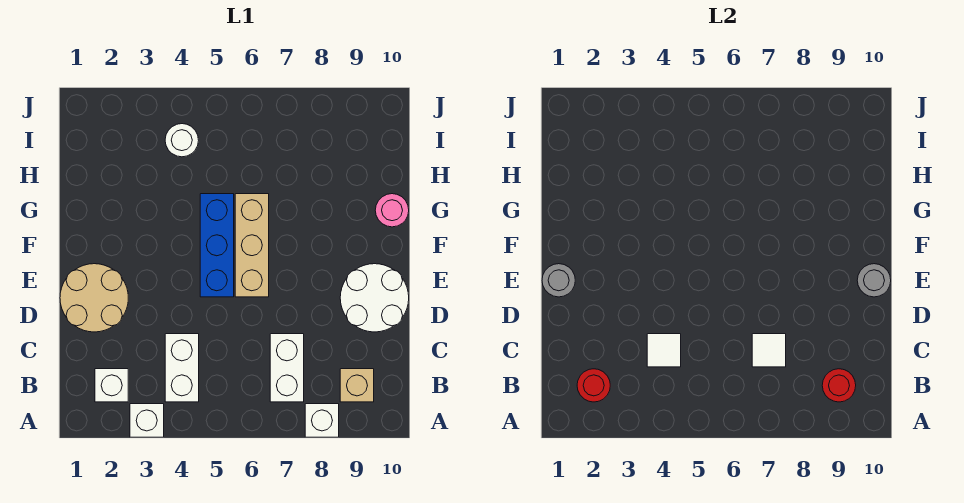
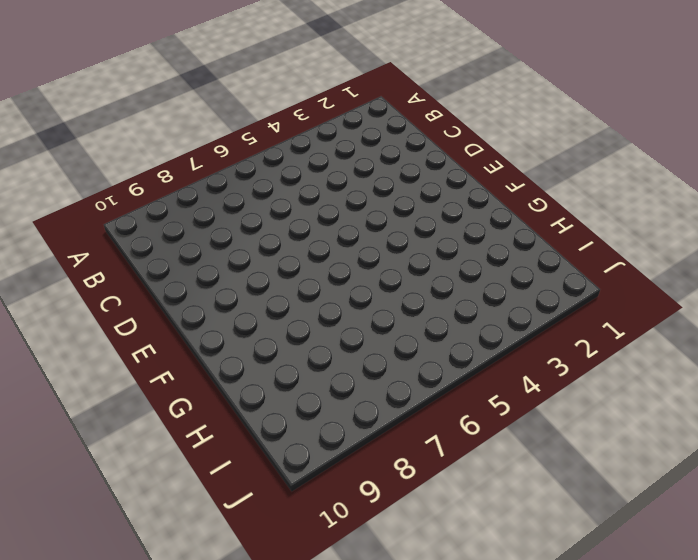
none -> white 1x1 brick [130,404,164,437]
none -> white 1x1 brick [305,404,339,437]
none -> white 1x1 brick [95,369,128,402]

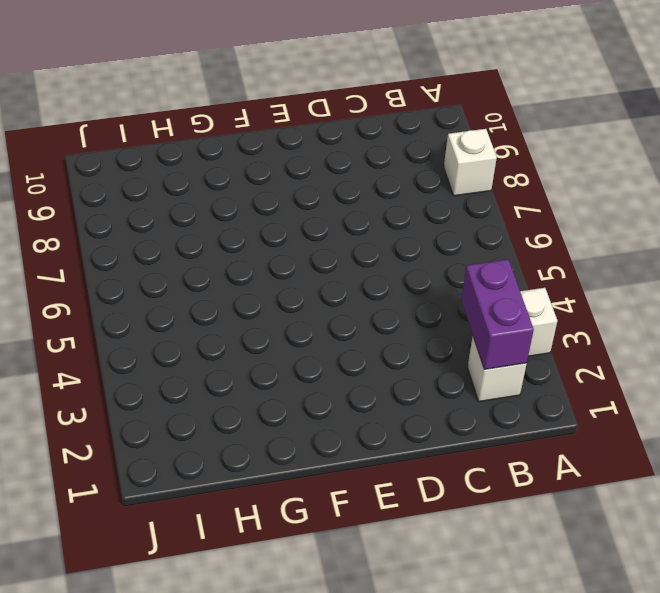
purple 1x2 brick [461,259,534,369] -> red 1x1 round brick [577,369,610,402]
none -> white 1x2 brick [165,334,199,402]
none -> white 1x2 brick [270,334,304,402]
none -> tan 1x1 brick [340,369,374,402]

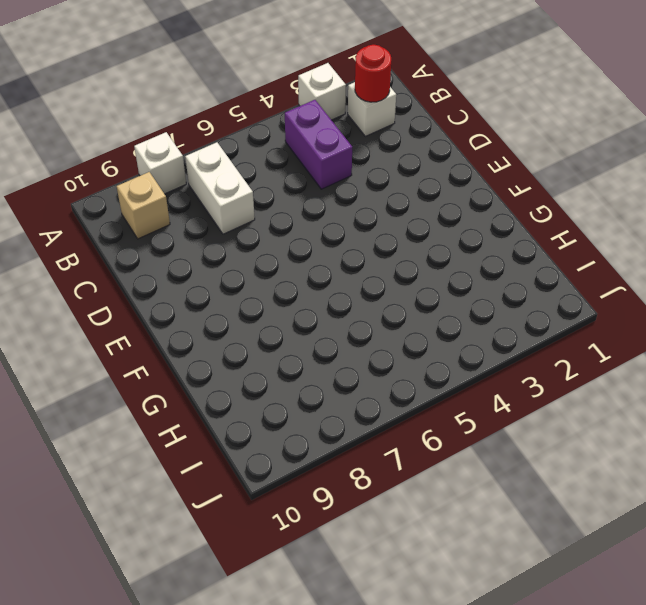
purple 1x2 brick [285,100,352,189] -> white 1x2 brick [165,334,199,402]
none -> tan 2x2 round brick [60,264,128,332]
none -> white 2x2 round brick [340,264,409,332]
none -> blue 1x3 brick [200,194,234,297]

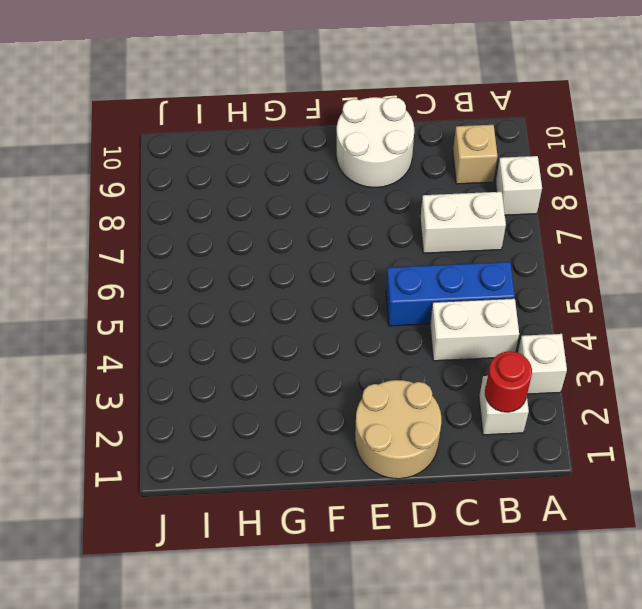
blue 1x3 brick [386,262,515,326] -> blue 1x3 brick moved to [200,194,234,297]
none -> tan 1x3 brick [235,194,269,297]
none -> pink 1x1 round brick [375,194,409,227]
none -> white 1x1 round brick [165,124,199,157]

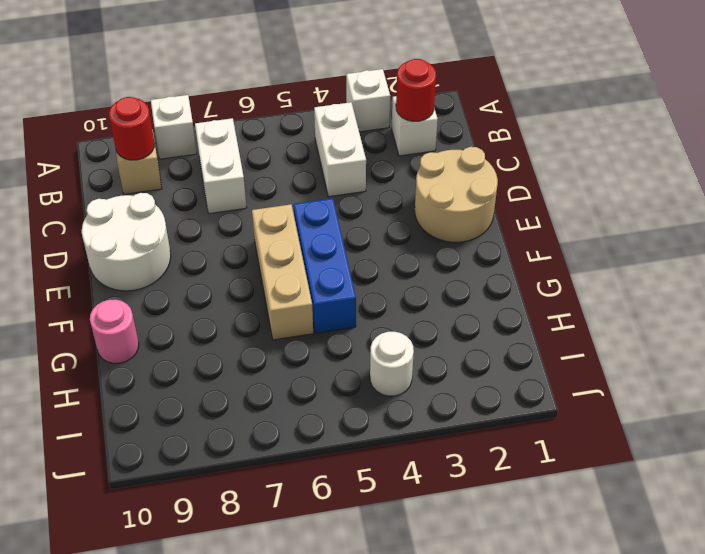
none -> white 1x1 tile [647,334,681,367]
none -> white 1x1 tile [752,334,786,367]
none -> grey 1x1 round brick [542,264,575,297]

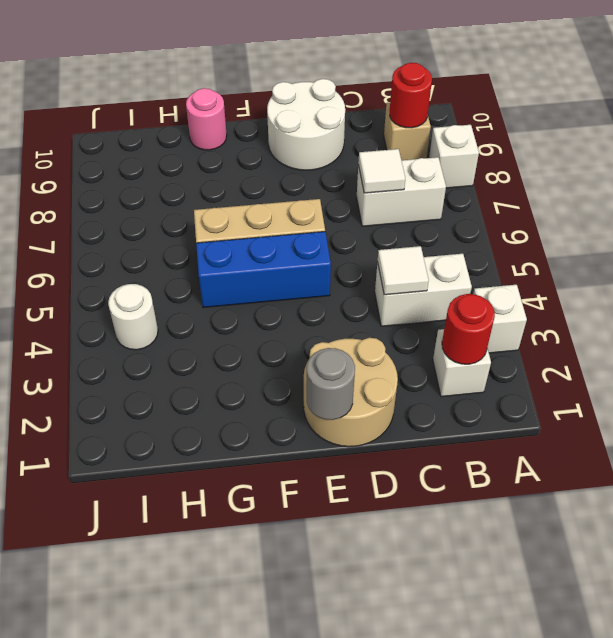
none -> grey 1x1 round brick [857,264,891,297]

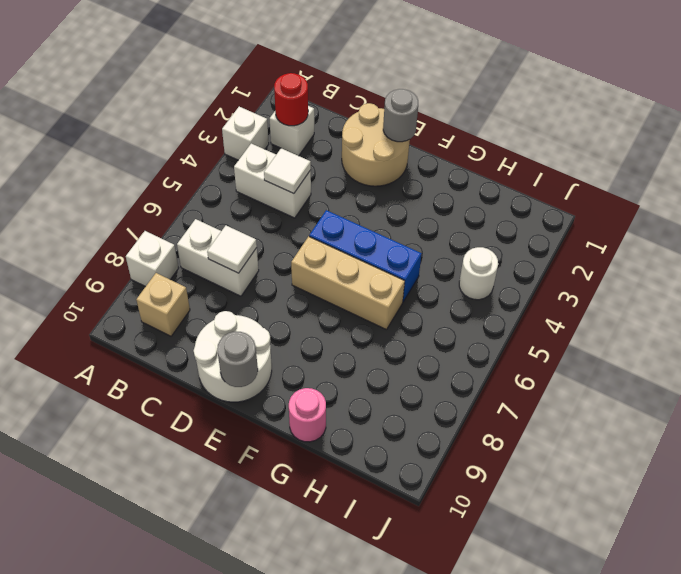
none -> red 1x1 round brick [822,369,856,402]

